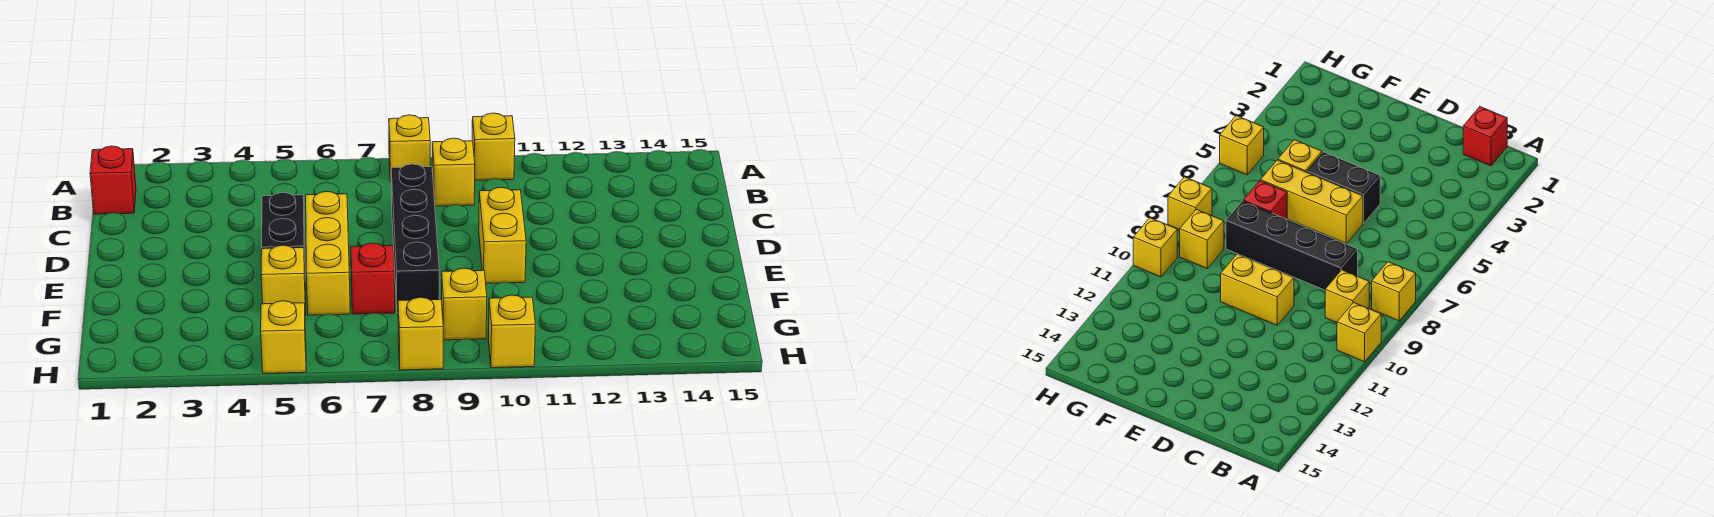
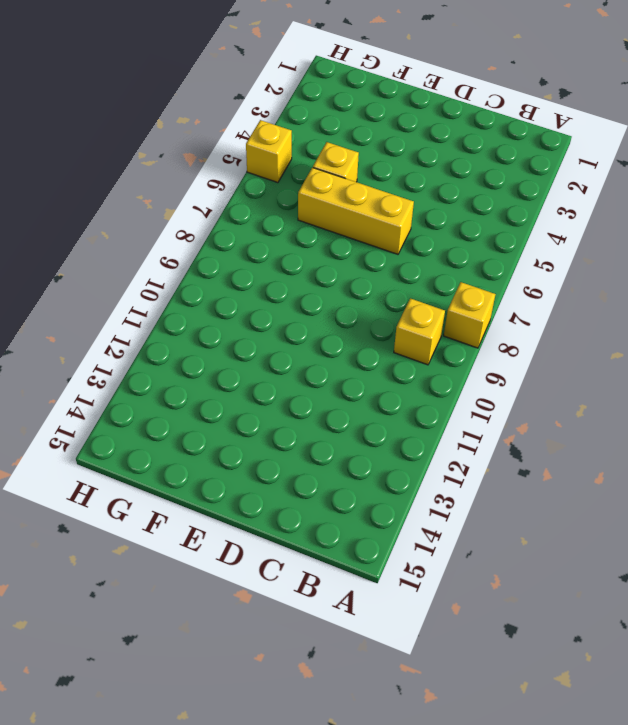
none -> yellow 1x1 brick [472,113,515,180]
none -> red 1x1 brick [90,146,136,214]
none -> black 1x4 brick [391,164,439,313]

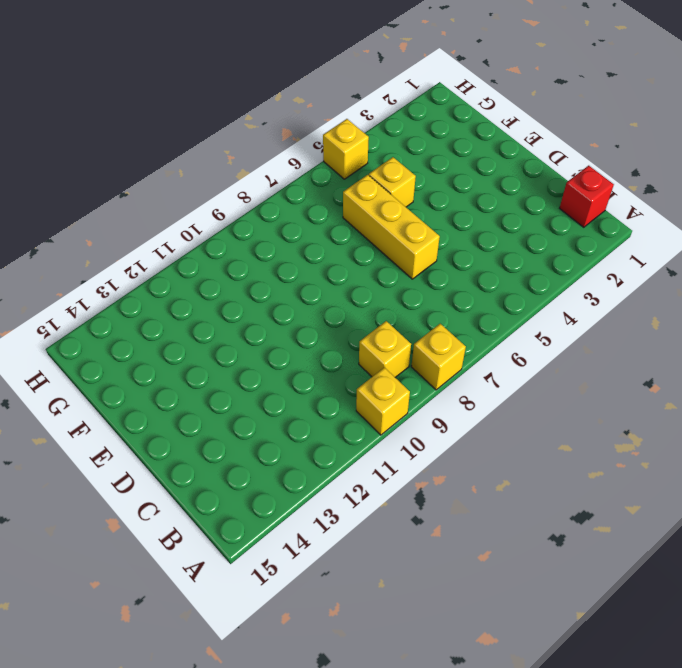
none -> black 1x4 brick [391,164,439,313]
none -> black 1x2 brick [262,193,305,261]
none -> yellow 1x2 brick [479,187,526,283]

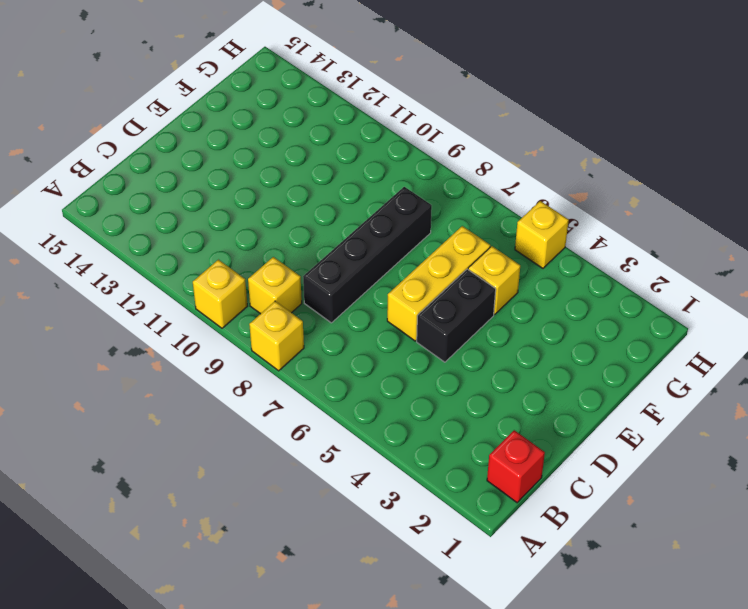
none -> yellow 1x2 brick [479,187,526,283]
none -> red 1x1 brick [351,243,395,314]
none -> yellow 1x1 brick [442,268,487,340]

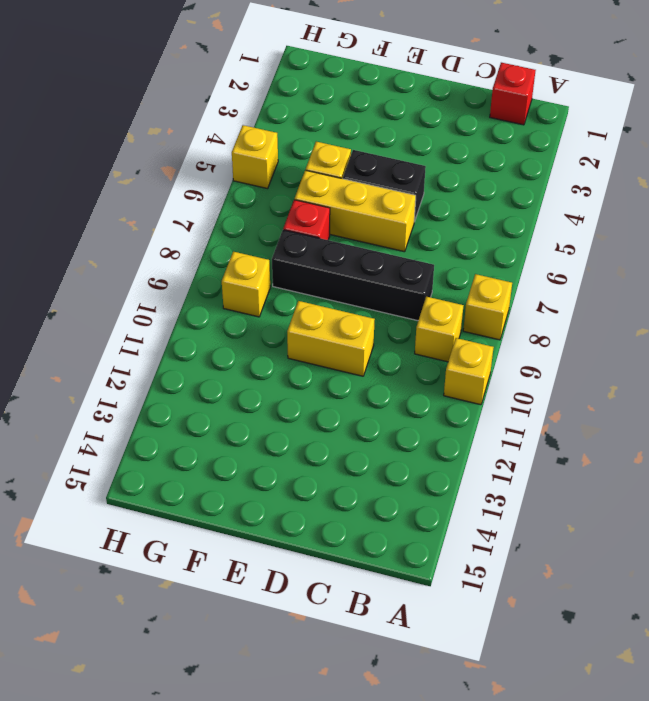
none -> yellow 1x1 brick [398,297,443,370]
none -> yellow 1x1 brick [488,295,535,368]

